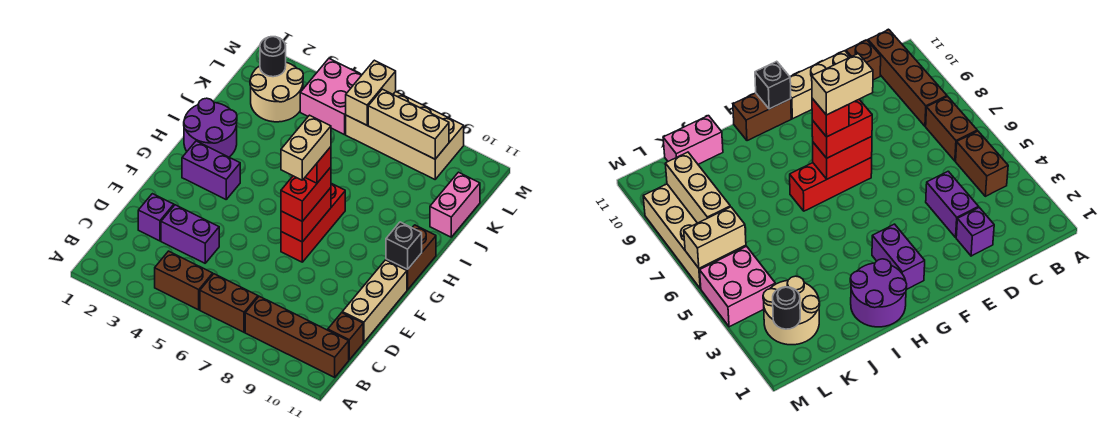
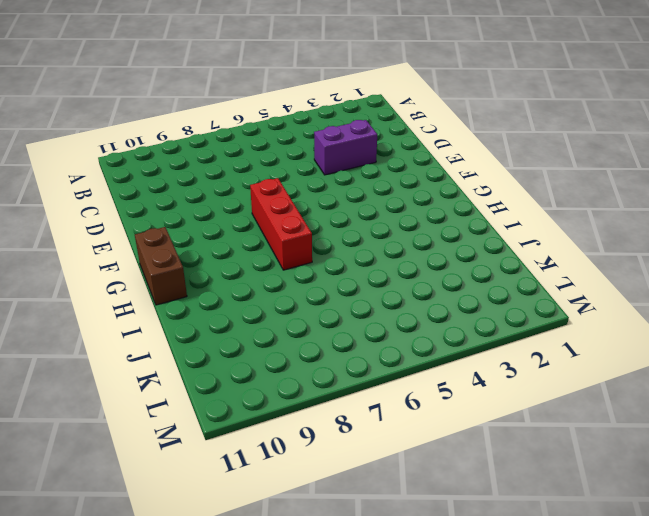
none -> brown 1x2 brick [155,251,213,310]
none -> brown 1x2 brick [200,274,258,332]
none -> brown 1x4 brick [245,296,349,377]

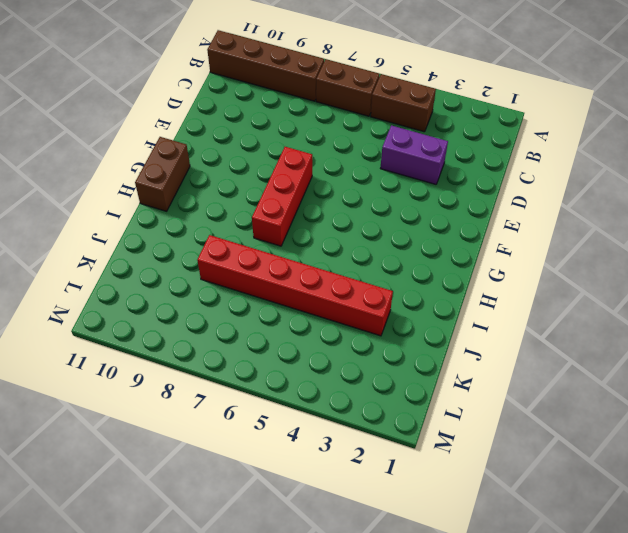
red 1x6 brick [197,235,393,336] -> none
none -> brown 1x1 brick [328,313,363,360]
none -> purple 1x1 brick [138,194,174,241]
none -> tan 1x3 brick [342,260,407,342]

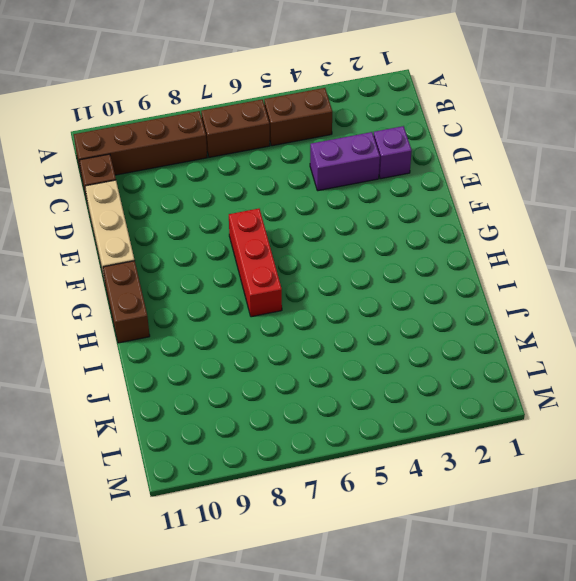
none -> purple 1x2 brick [182,141,240,199]
none -> purple 2x2 round brick [184,98,237,157]
none -> pink 1x2 brick [430,172,480,237]

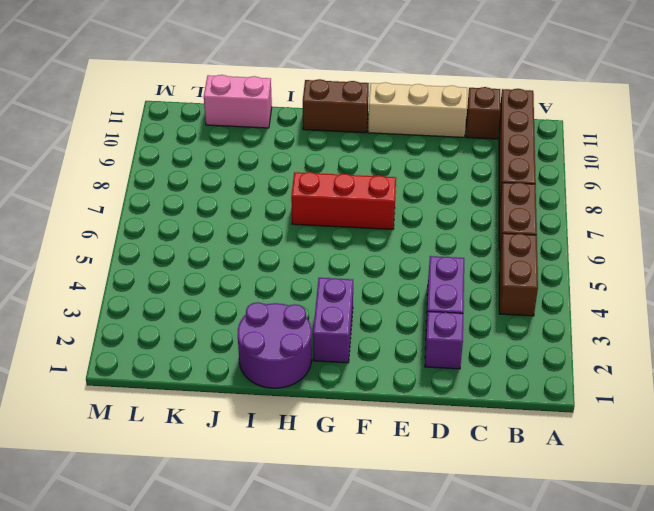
none -> tan 2x2 round brick [250,62,303,122]
none -> pink 2x2 brick [300,59,362,135]
none -> tan 2x4 brick [346,92,464,179]

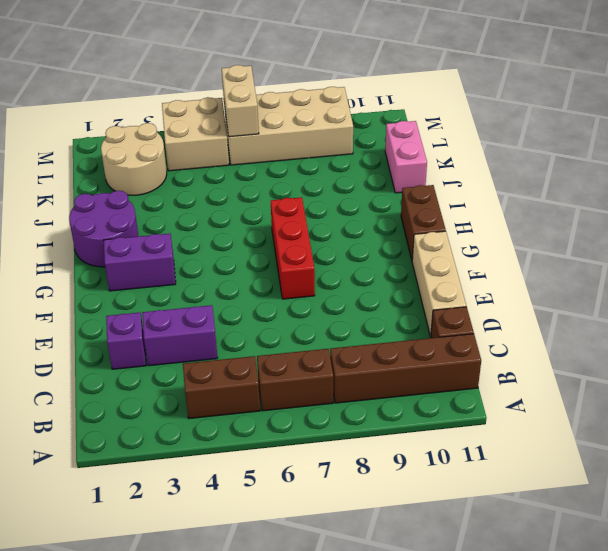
tan 2x2 brick [162,97,229,171] -> pink 2x2 brick [300,59,362,135]
none -> red 1x2 brick [281,188,331,242]
none -> black 1x1 brick [386,222,422,269]
none -> black 1x1 round brick [260,37,286,77]

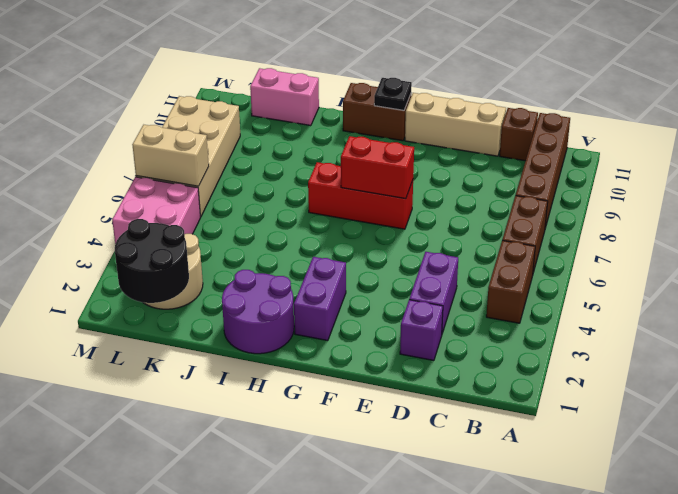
black 1x1 plate [374,78,412,110] -> black 1x1 brick [386,222,422,269]
black 2x2 round brick [115,219,189,303] -> black 1x1 round brick [260,37,286,77]
none -> tan 1x3 brick [368,89,449,159]
none -> red 1x2 brick [281,167,331,221]
none -> red 1x1 brick [305,147,331,183]

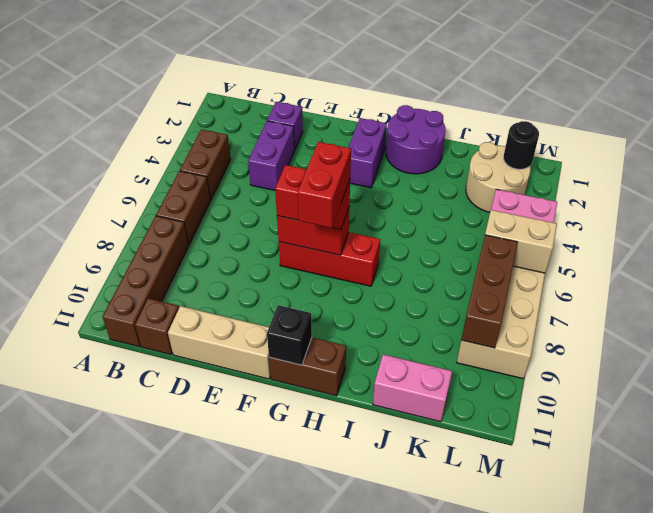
red 1x2 brick [298,142,351,228] -> red 1x1 brick [305,147,331,183]
brown 1x3 brick [461,235,518,348] -> tan 1x3 brick [368,89,449,159]
none -> tan 1x2 brick [281,115,331,180]

